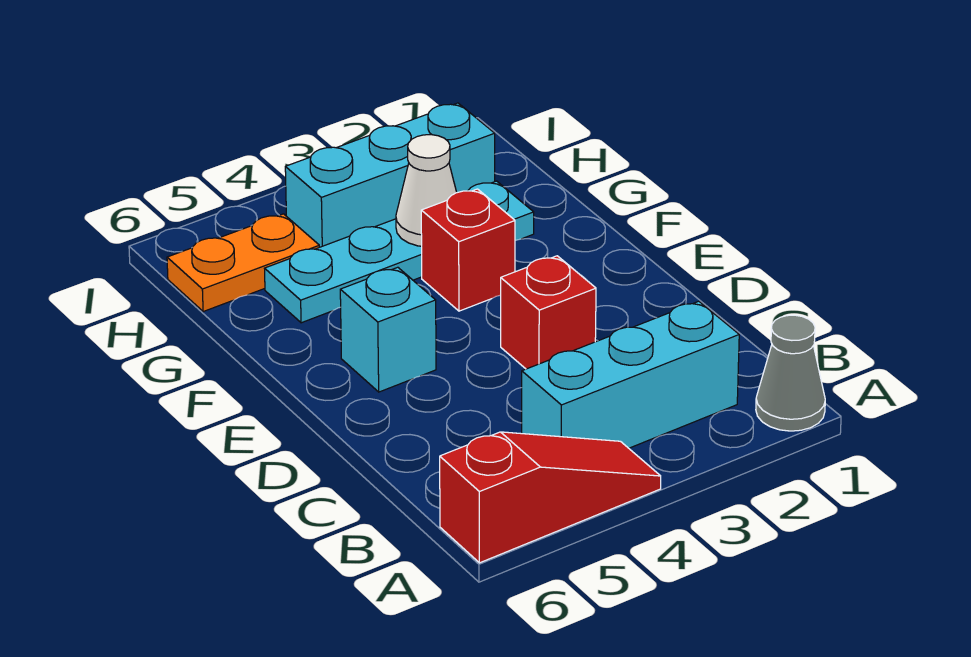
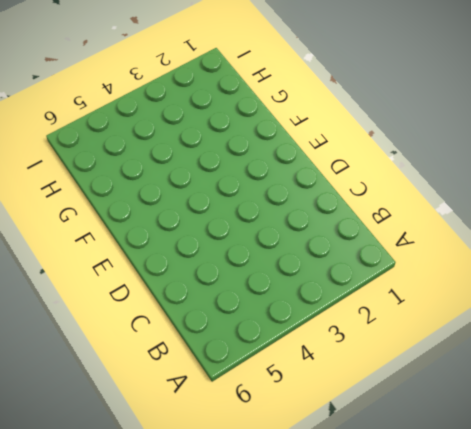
none -> grey 1x1 cone [756,315,825,431]
none -> red 1x3 slope [440,432,661,563]

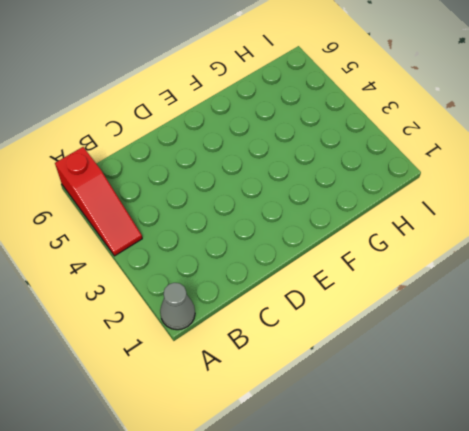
none -> cyan 1x3 brick [522,301,739,448]
none -> red 1x1 brick [501,256,596,369]

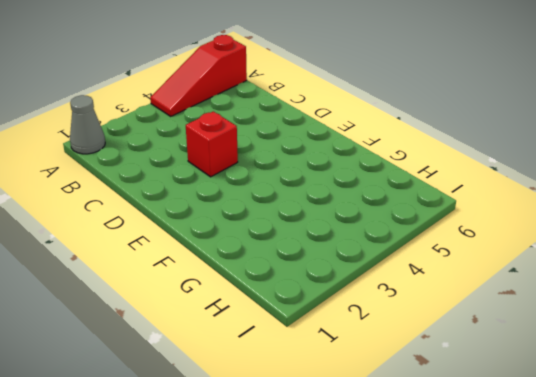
none -> cyan 1x3 brick [522,301,739,448]
none -> cyan 1x1 brick [340,267,436,392]

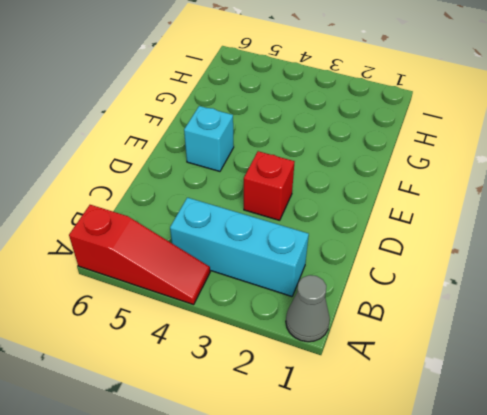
none -> red 1x1 brick [421,189,515,311]
none -> cyan 1x4 plate [264,181,534,323]

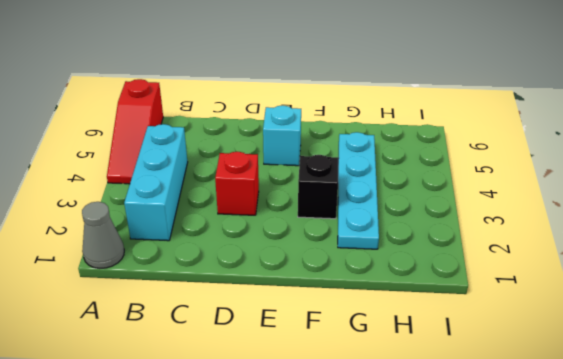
black 1x1 brick [298,155,338,219] -> red 1x1 brick [421,189,515,311]
none -> cyan 1x3 brick [285,103,495,247]
none -> orange 1x2 plate [167,214,319,312]

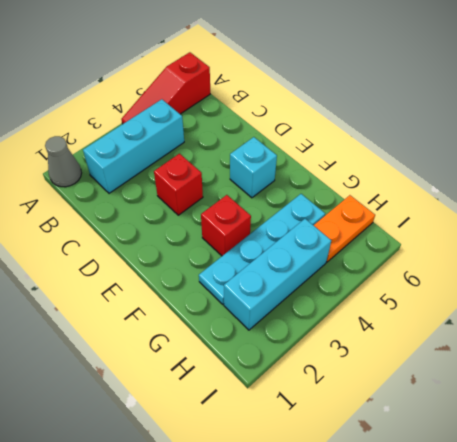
none -> white 1x1 cone [396,135,457,246]

